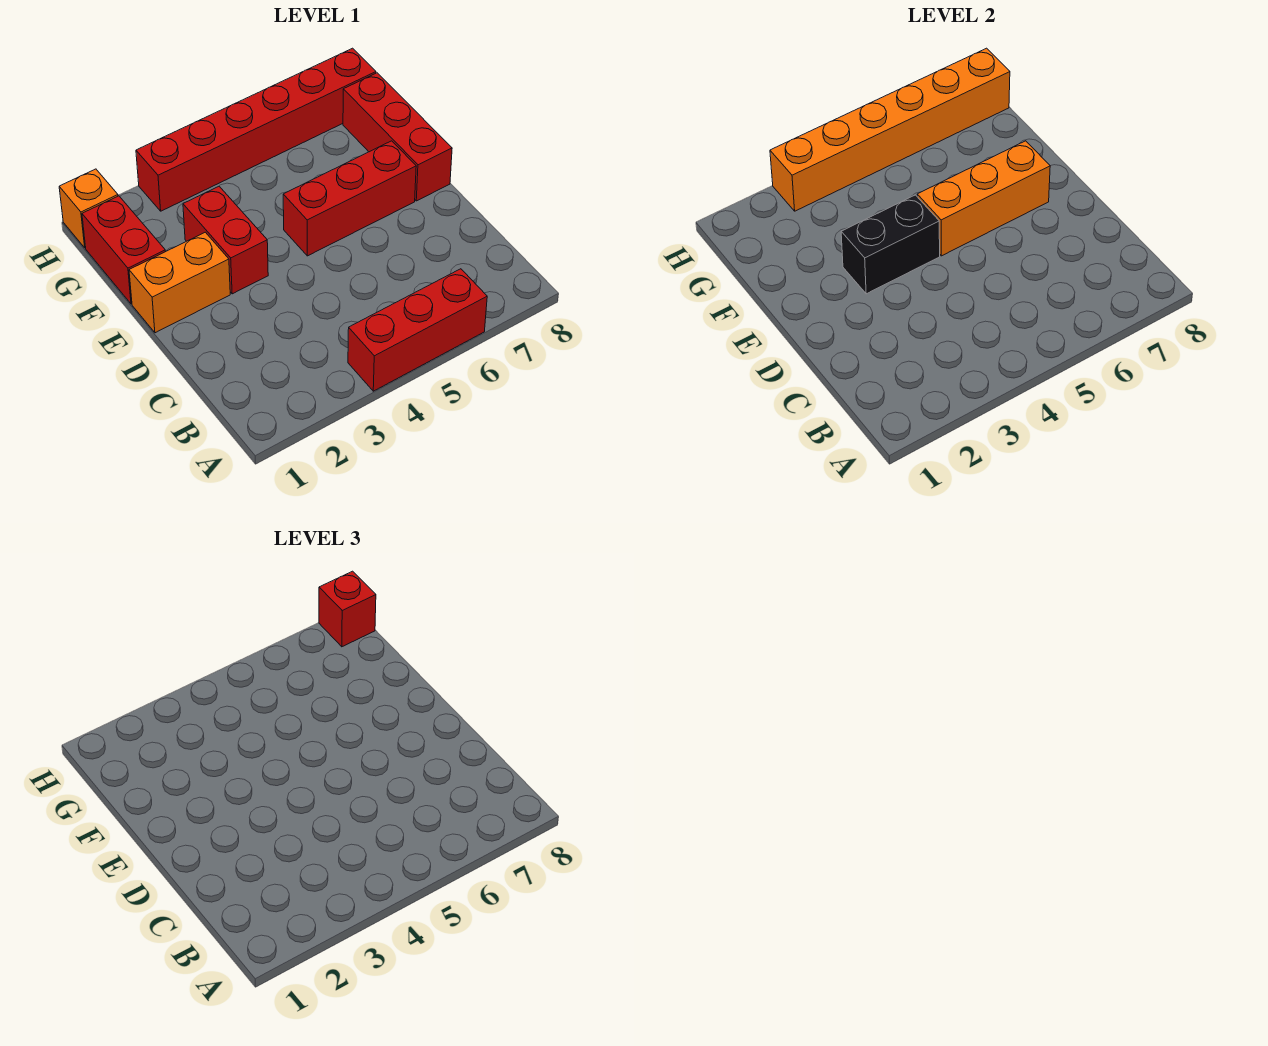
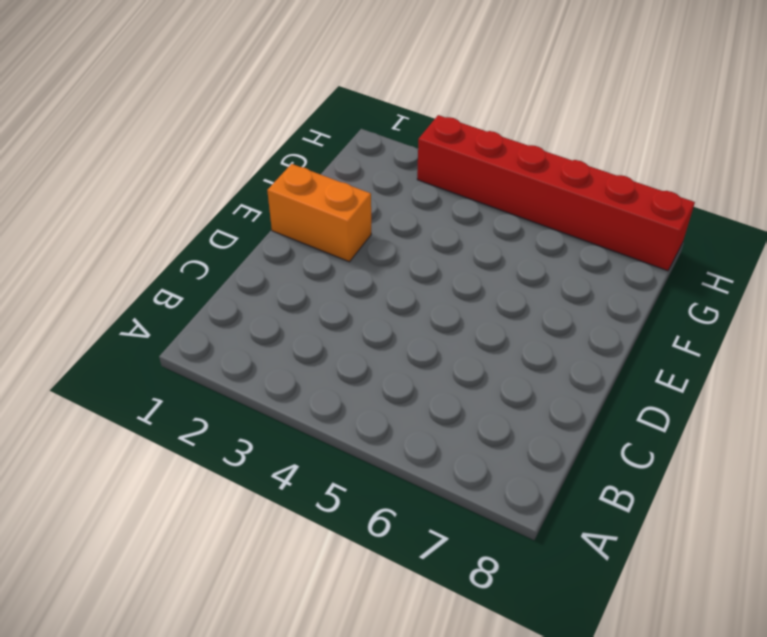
none -> red 1x3 brick [348,269,487,391]
none -> red 1x2 brick [183,186,268,294]
none -> red 1x3 brick [283,141,416,256]

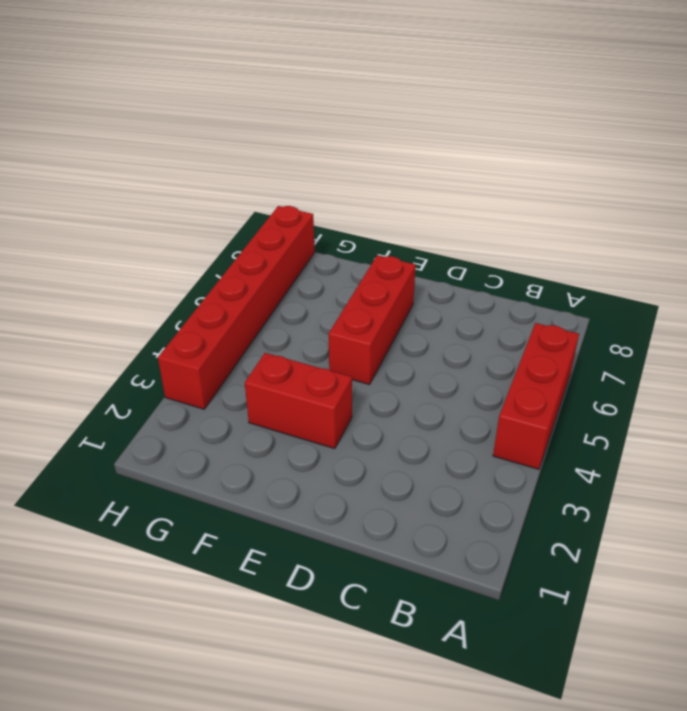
none -> orange 1x2 brick [129,232,230,333]
none -> red 1x3 brick [343,73,452,201]
none -> red 1x2 brick [82,196,165,304]

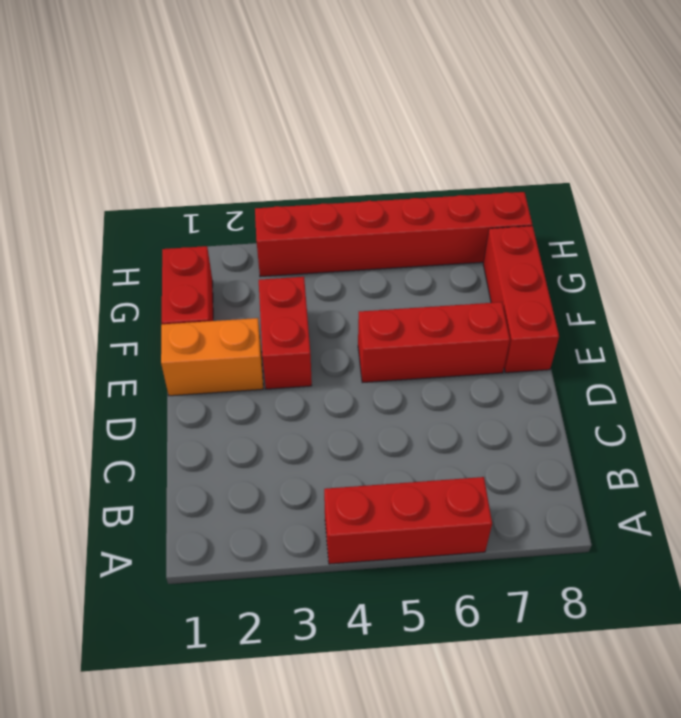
none -> orange 1x1 brick [59,169,118,248]
none -> black 1x2 brick [841,195,940,294]
none -> orange 1x3 brick [917,141,1050,256]

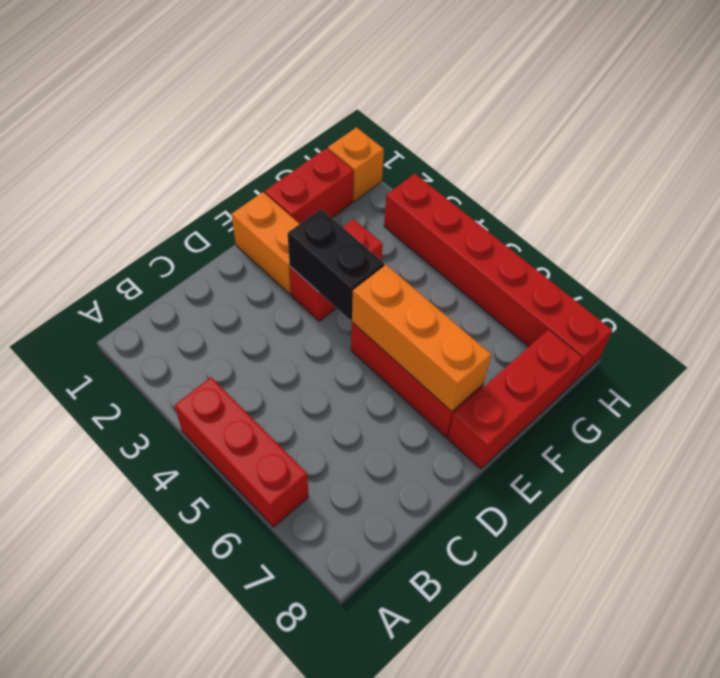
none -> orange 1x6 brick [770,48,1010,211]
none -> red 1x1 brick [319,571,376,647]

